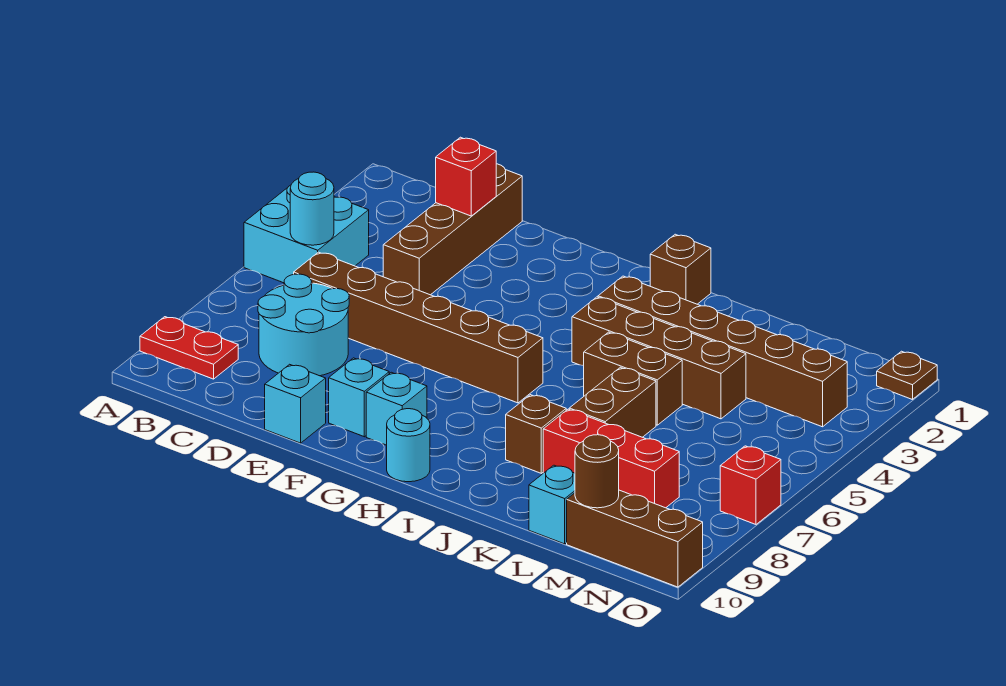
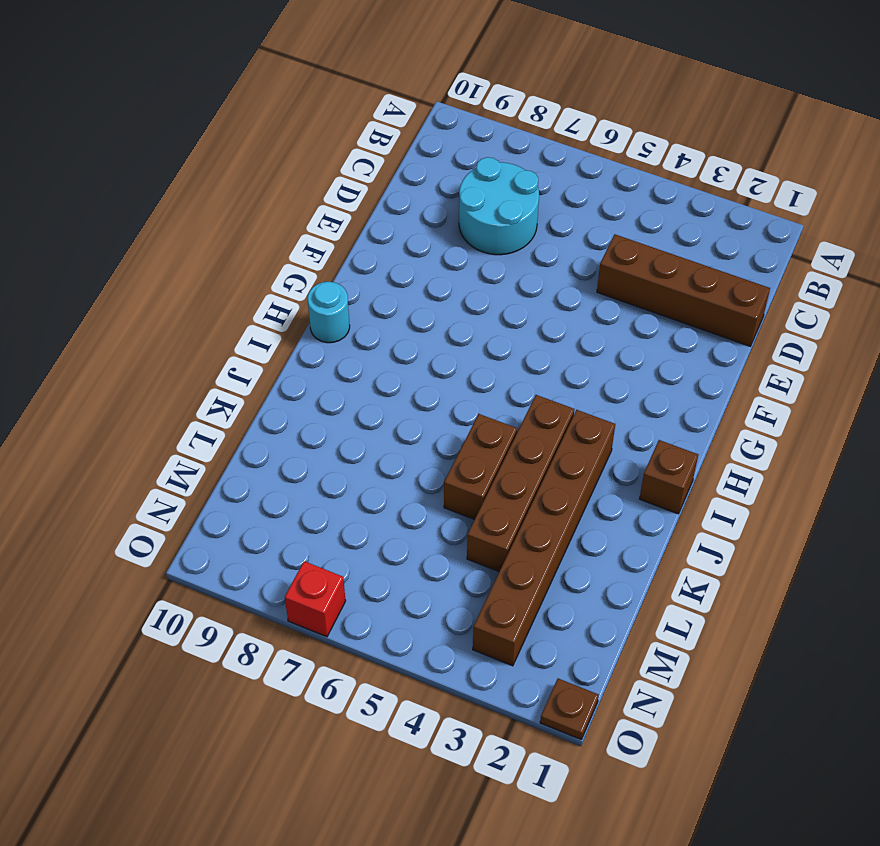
none -> cyan 2x2 brick [244,185,369,283]
none -> red 1x2 plate [140,317,238,379]
none -> brown 1x6 brick [294,252,543,403]

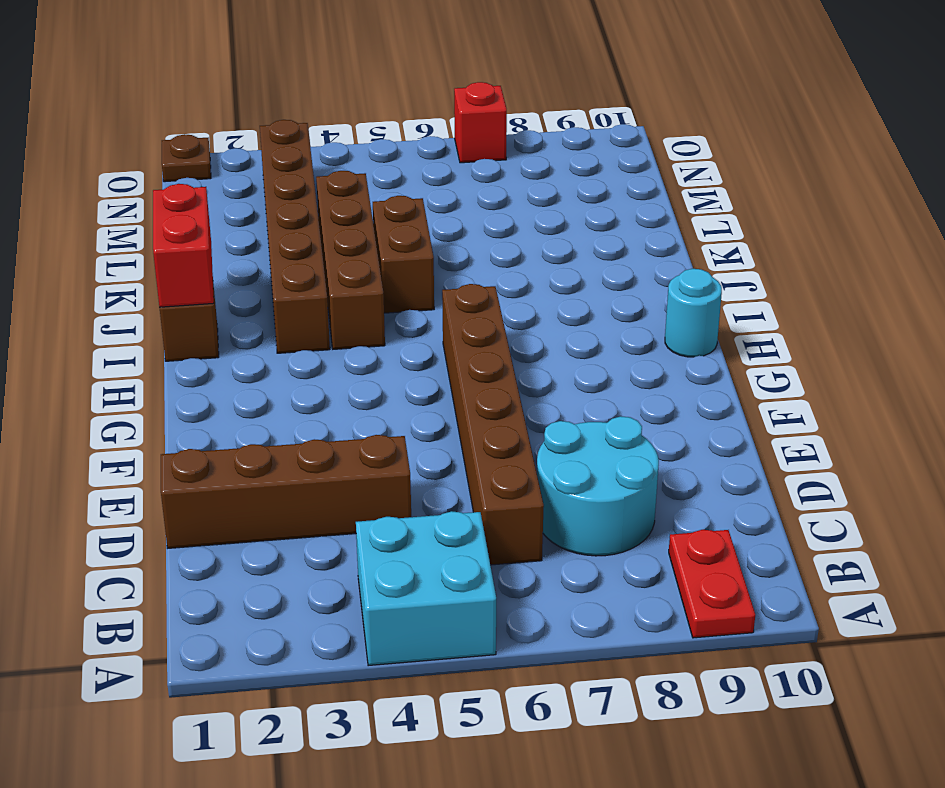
red 1x2 brick [153,184,214,307] -> none
none -> cyan 1x1 brick [265,364,326,443]
none -> cyan 1x1 brick [329,358,389,437]
none -> cyan 1x1 brick [366,372,427,445]

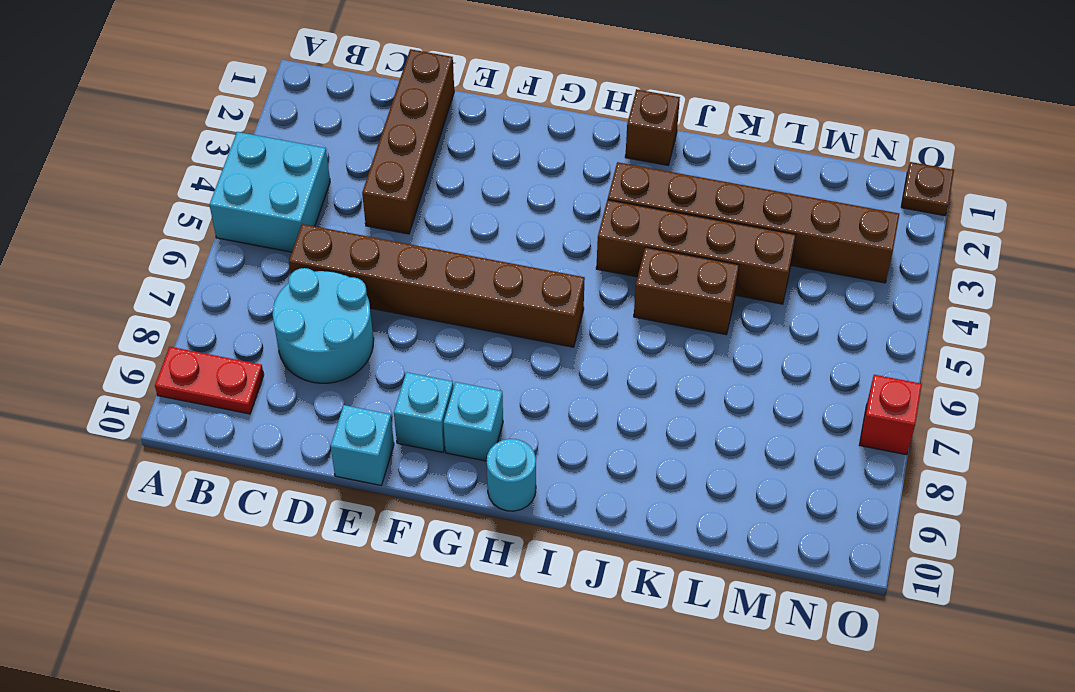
none -> brown 1x1 brick [506,395,566,473]
none -> brown 1x2 brick [569,367,656,437]
none -> red 1x3 brick [543,409,679,508]

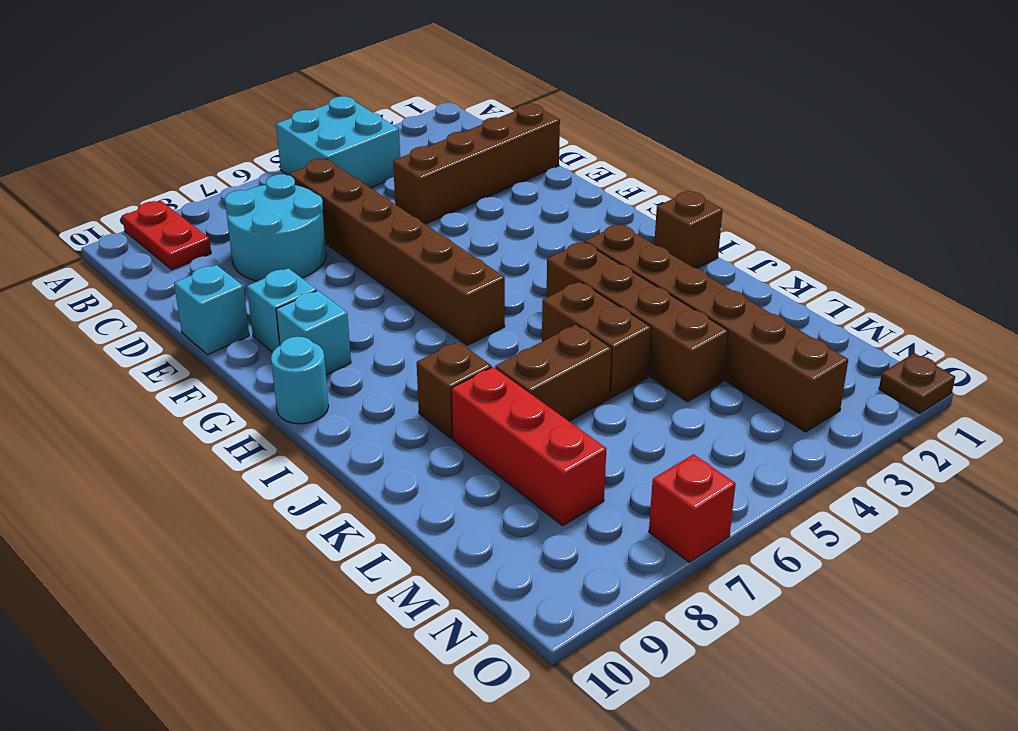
none -> cyan 1x1 brick [529,465,575,544]
none -> brown 1x3 brick [567,490,703,587]
none -> cyan 1x1 round brick [290,172,334,245]

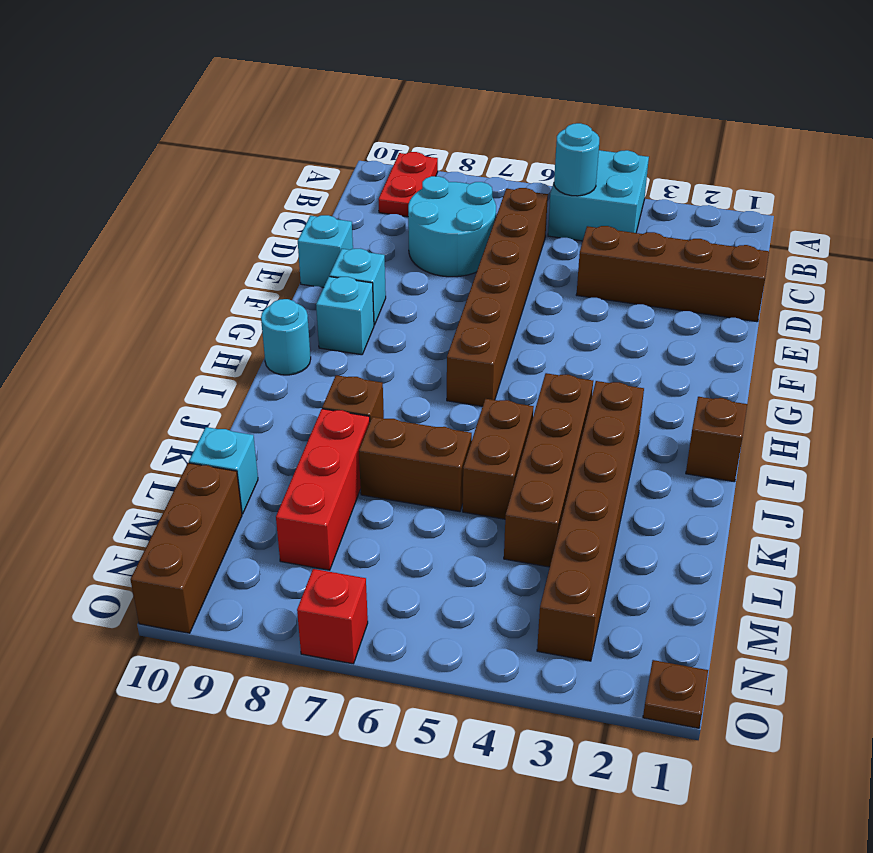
none -> red 1x1 brick [436,137,496,216]
none -> brown 1x1 round brick [575,435,619,508]

